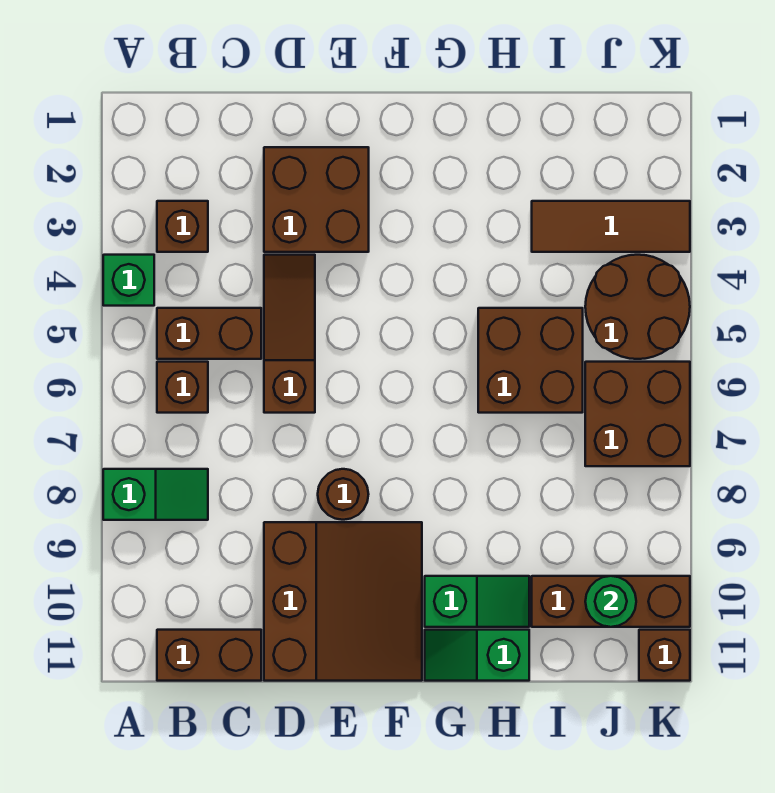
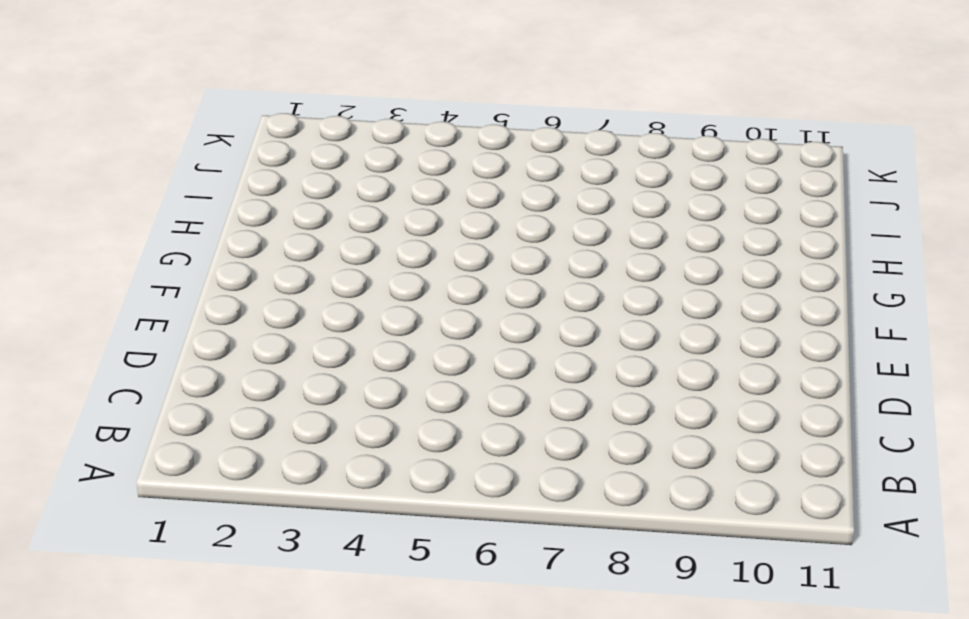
none -> green 1x1 brick [103,255,154,306]
none -> green 1x2 slope [103,469,208,520]
none -> brown 1x1 brick [157,201,208,252]

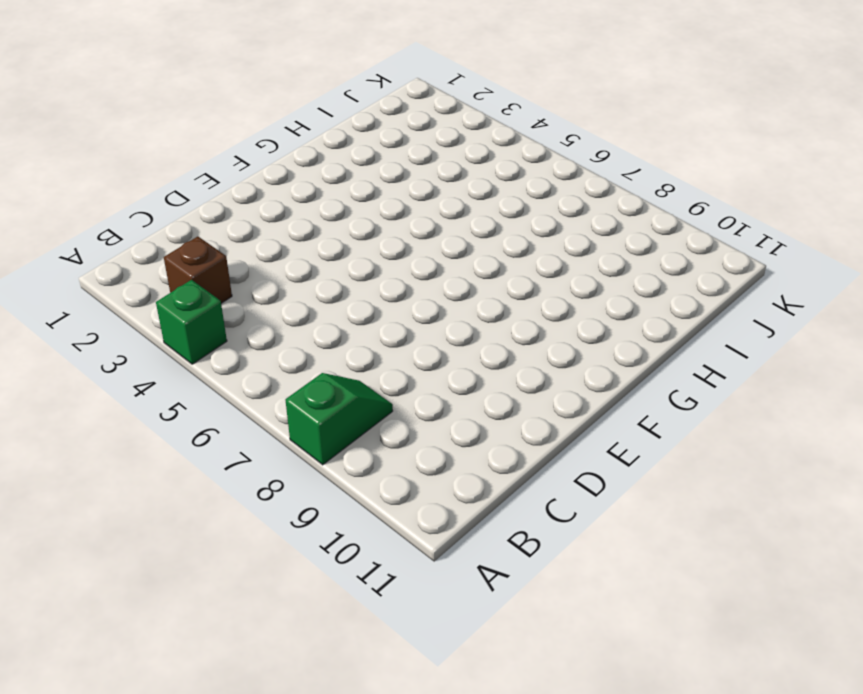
none -> brown 1x2 brick [157,308,261,359]
none -> brown 1x1 brick [157,362,208,413]
none -> brown 1x2 brick [157,630,261,681]

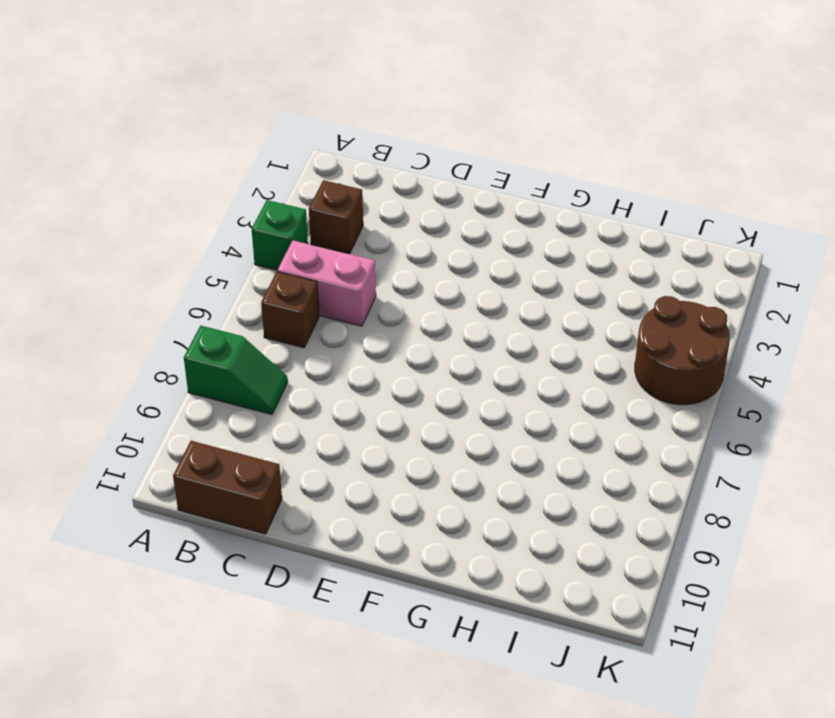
pink 1x2 brick [277,241,376,326] -> brown 1x2 brick [157,308,261,359]
none -> brown 2x2 brick [264,147,369,252]
none -> brown 1x3 slope [264,255,315,413]
none -> brown 3x3 slope [264,522,422,681]

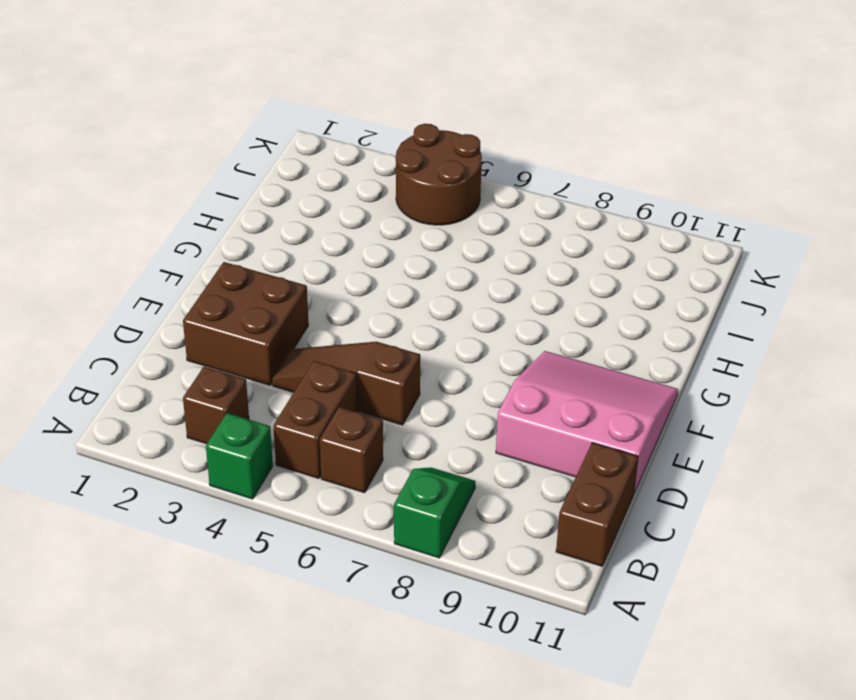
pink 3x3 slope [496,351,678,493] -> brown 3x3 slope [264,522,422,681]
none -> brown 1x1 round brick [318,469,369,520]
none -> green 1x2 slope [425,576,529,627]
none -> green 1x2 slope [425,630,529,681]

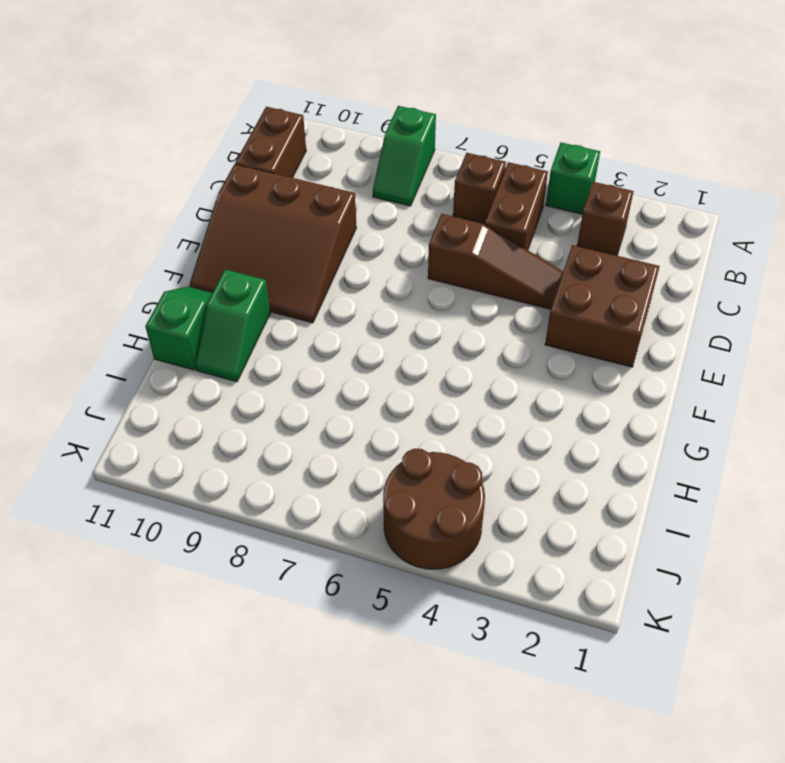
none -> brown 1x1 round brick [318,469,369,520]
none -> brown 2x2 brick [478,308,583,413]
none -> brown 1x3 tile [532,201,690,252]

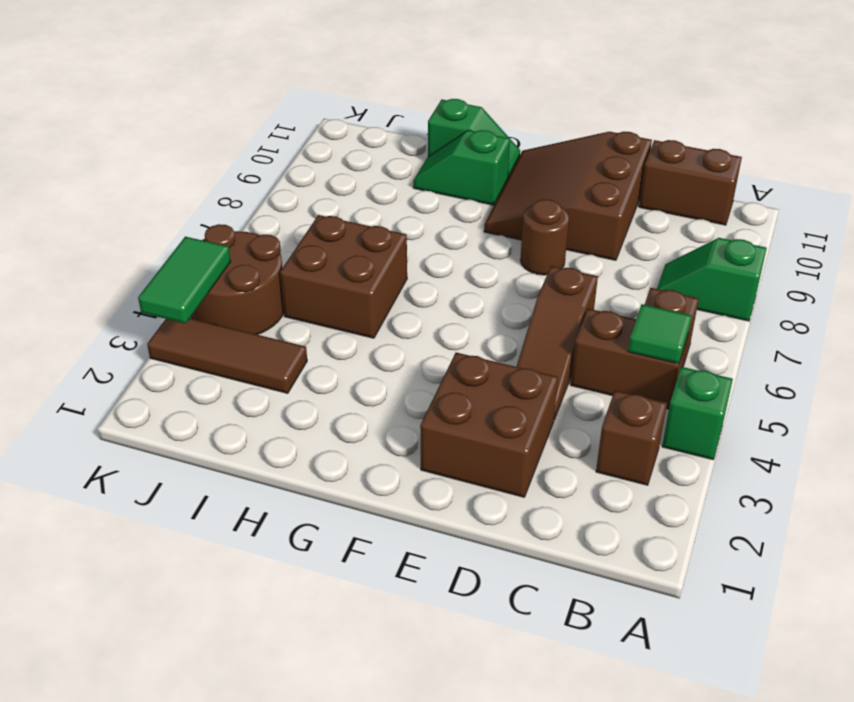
green 1x1 tile [628,304,692,364] -> none
green 1x2 tile [138,237,231,324] -> none
none -> brown 1x3 brick [532,576,690,627]
none -> brown 2x2 brick [585,362,690,466]
none -> brown 1x1 brick [639,630,690,681]

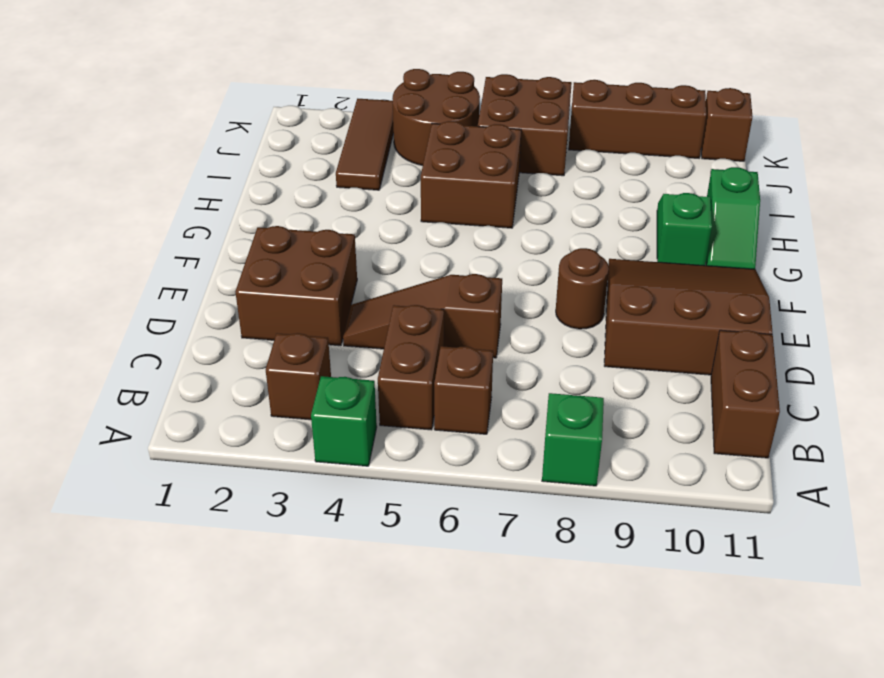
brown 1x3 brick [569,80,706,158] -> brown 1x3 brick turned to [532,576,690,627]
none -> green 1x1 round brick [585,576,636,627]

